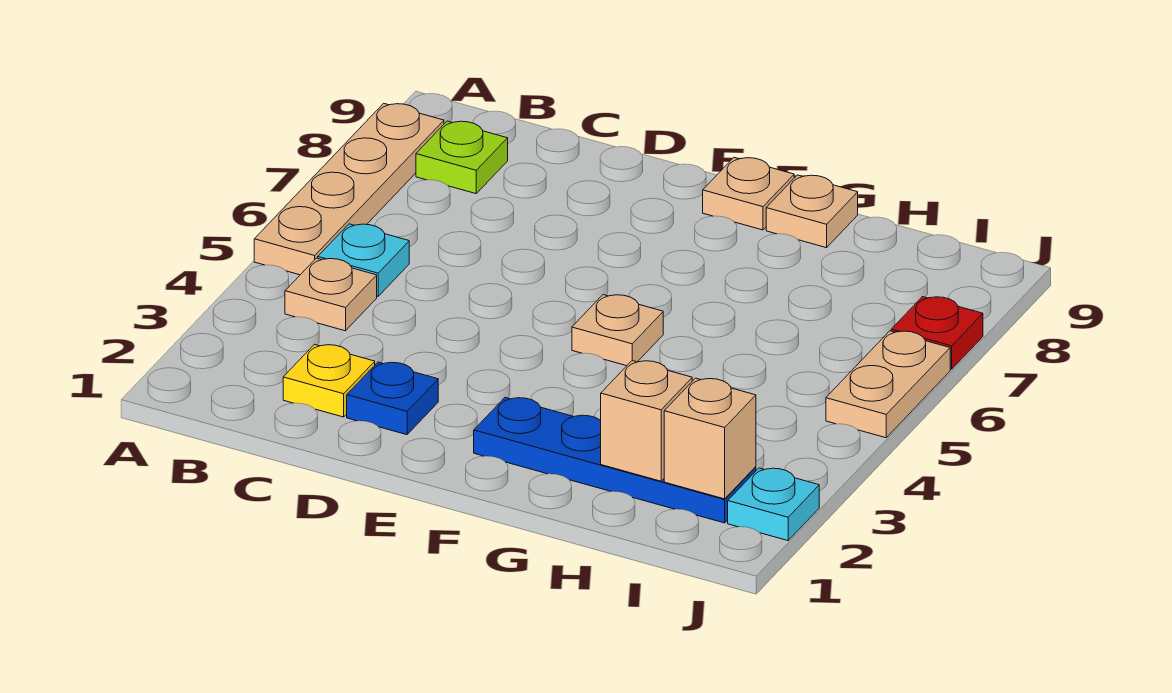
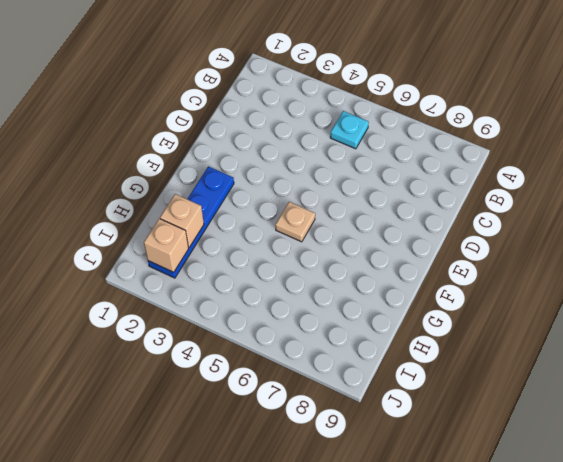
none -> tan 1x4 plate [254,103,444,275]
none -> tan 1x1 plate [285,258,377,331]
none -> lime 1x1 plate [416,121,508,194]

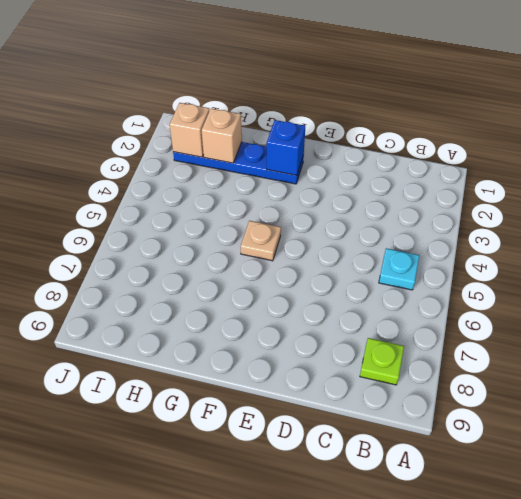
blue 1x1 brick [267,120,305,175] -> none
none -> tan 1x4 plate [254,103,444,275]
none -> tan 1x1 plate [285,258,377,331]
none -> yellow 1x1 plate [283,345,375,417]

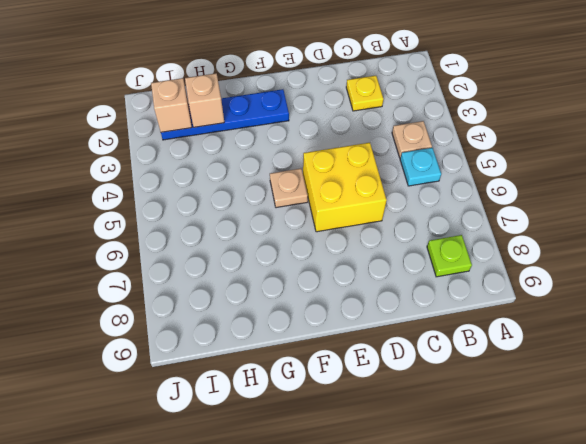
yellow 2x2 brick [303,143,387,232] -> none
none -> tan 1x4 plate [254,103,444,275]
none -> blue 1x1 plate [347,362,438,435]
none -> tan 1x1 plate [703,158,794,230]

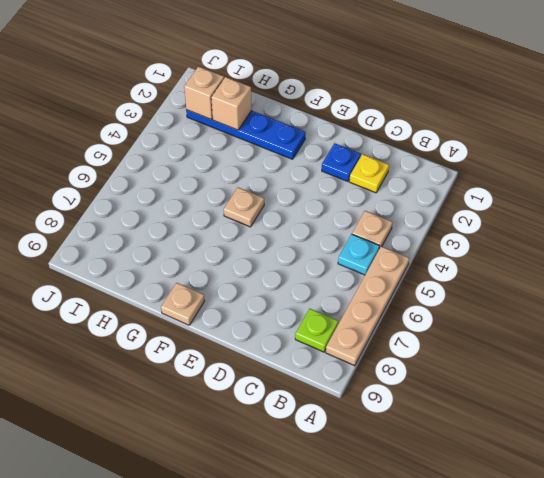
none -> tan 1x1 plate [766,175,858,248]
none -> cyan 1x1 plate [728,468,819,541]
none -> tan 1x2 plate [826,331,950,438]

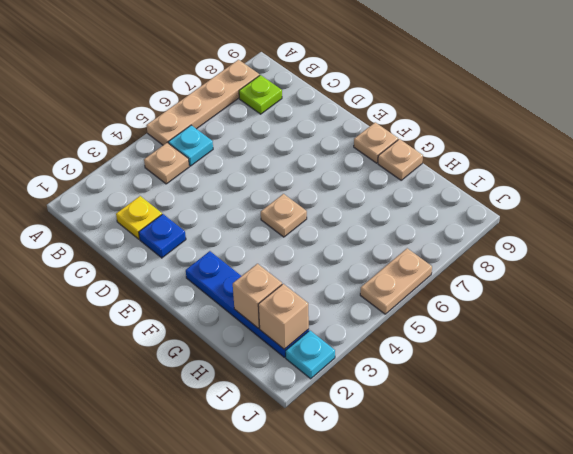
none -> red 1x1 plate [891,297,983,369]

